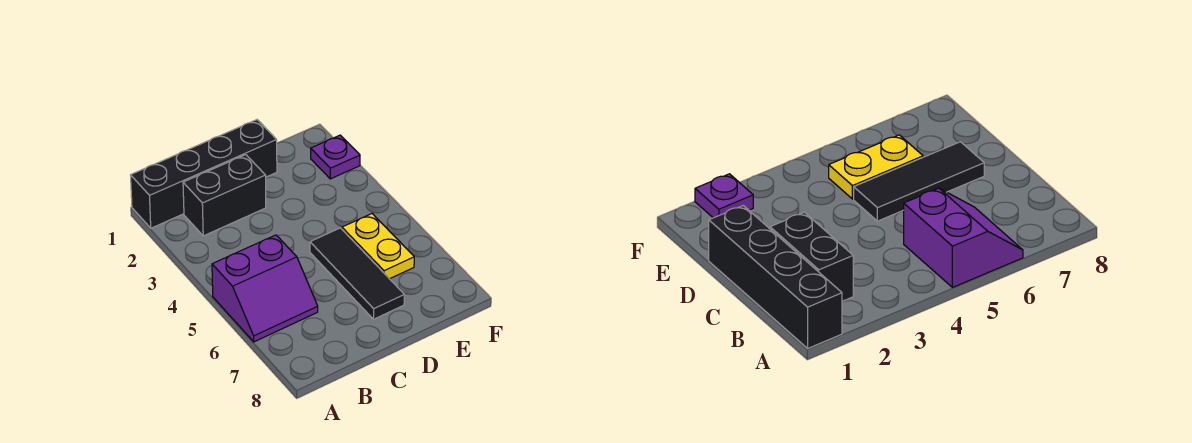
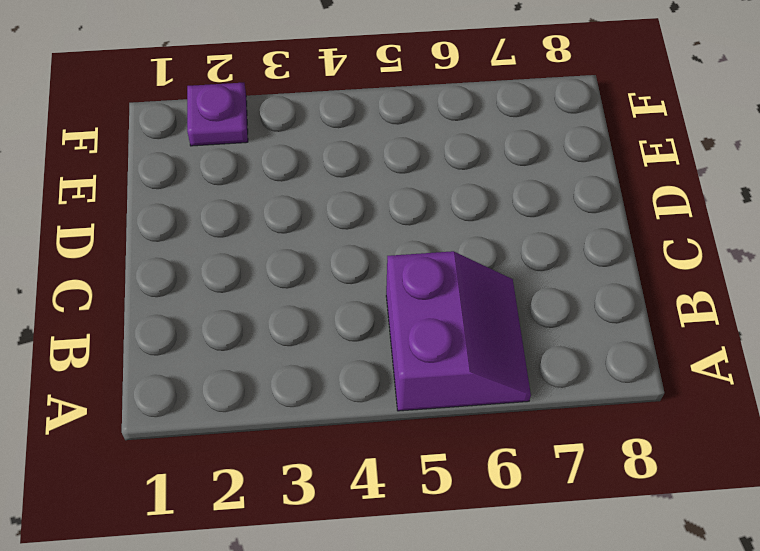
none -> black 1x4 brick [131,120,277,228]
none -> black 1x2 brick [183,155,266,236]

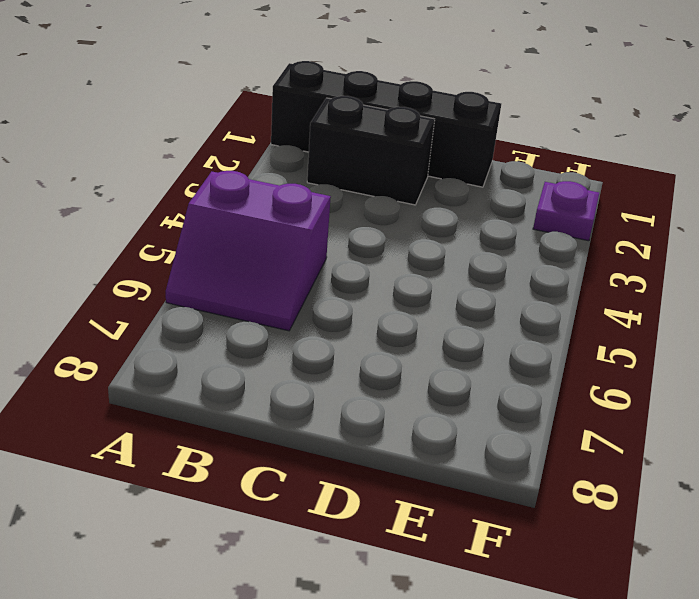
none -> black 1x3 tile [310,228,404,319]
none -> yellow 1x2 plate [342,214,414,279]

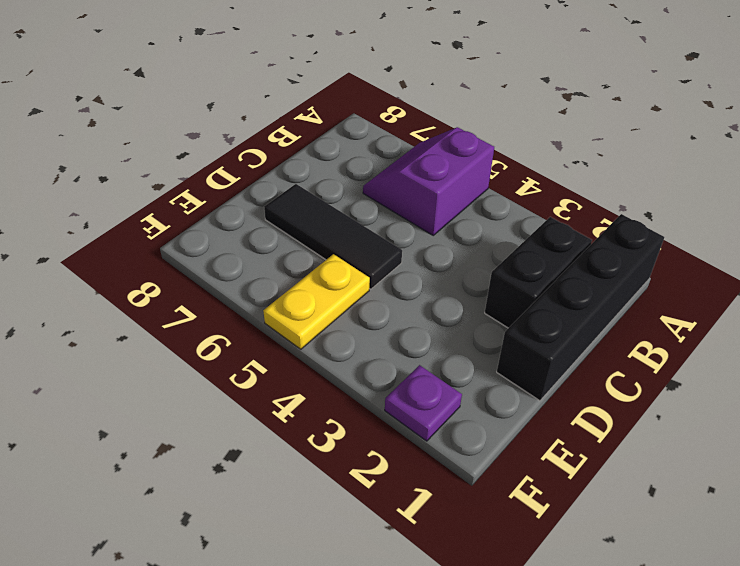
yellow 1x2 plate [263,254,370,349] -> yellow 1x2 plate turned to [342,214,414,279]

